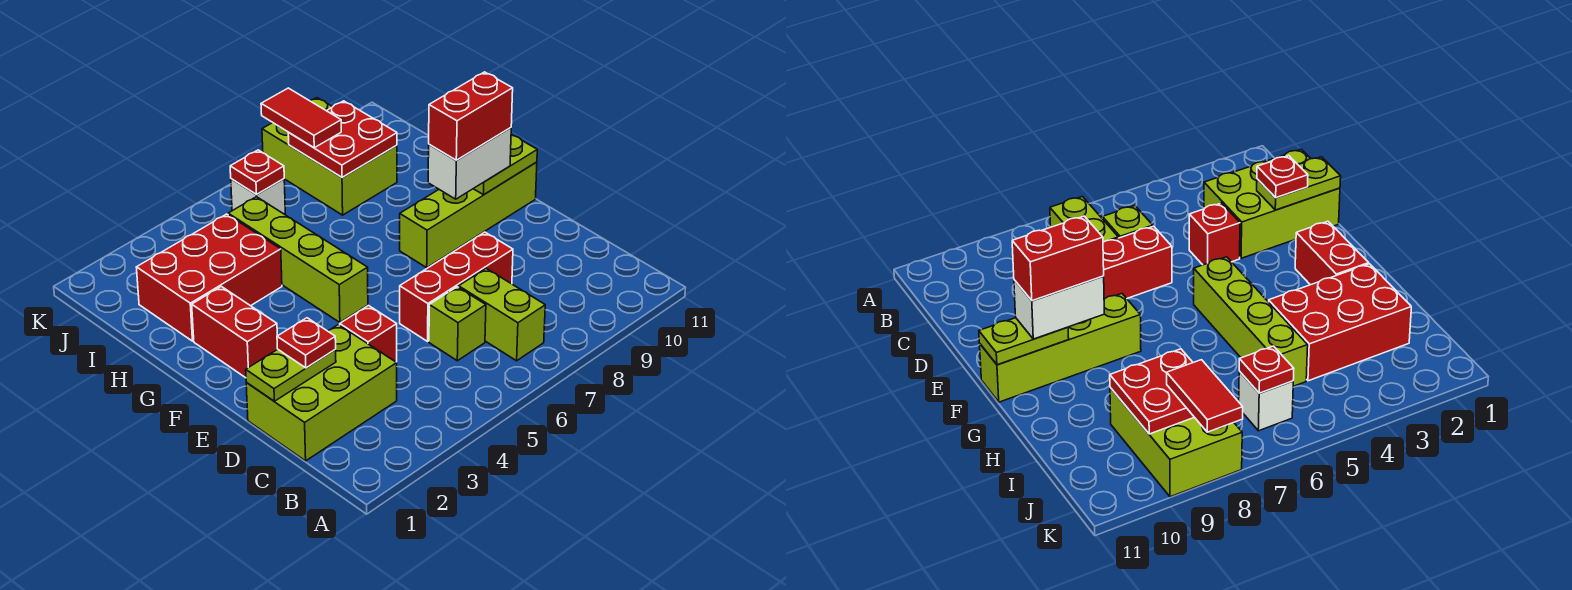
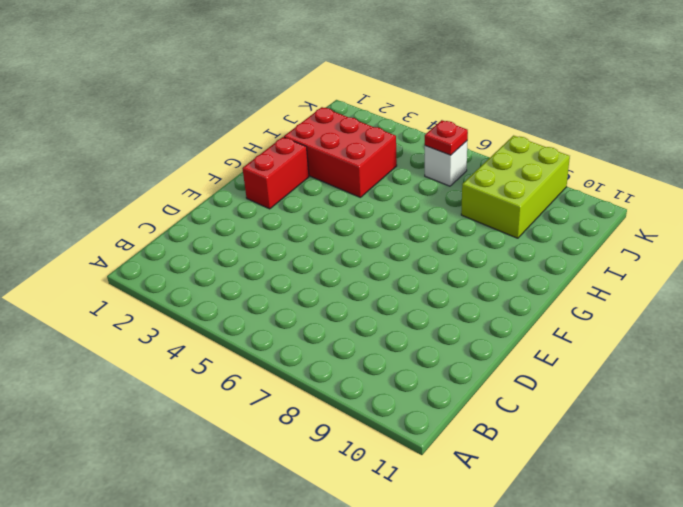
none -> lime 1x2 brick [459,268,545,361]
none -> lime 2x3 brick [246,325,397,461]
none -> lime 1x1 brick [429,287,486,361]

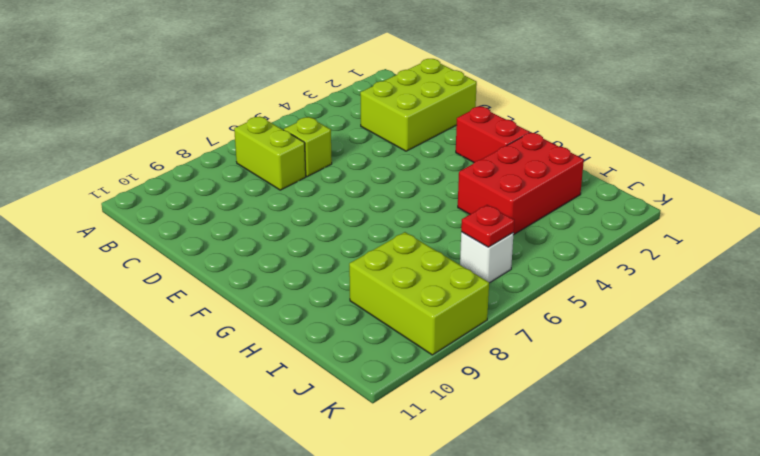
none -> red 1x1 brick [340,306,397,362]
none -> red 1x3 brick [400,232,513,341]
none -> lime 1x4 brick [228,197,368,322]

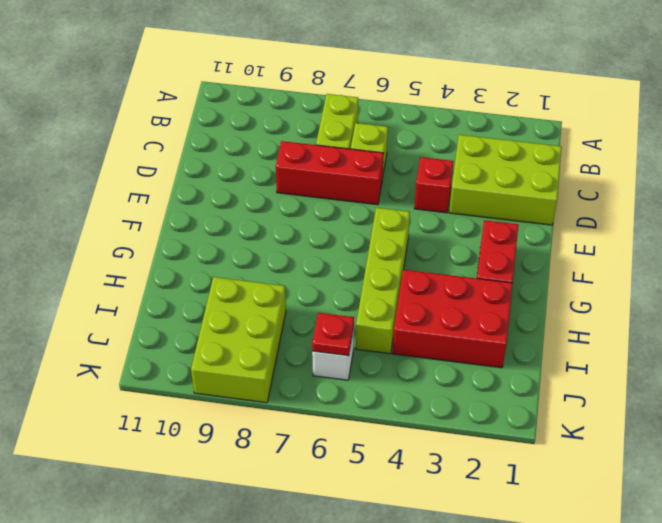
none -> lime 1x4 brick [400,162,537,268]
none -> lime 1x2 plate [246,349,336,401]
none -> lime 1x2 plate [473,134,537,195]

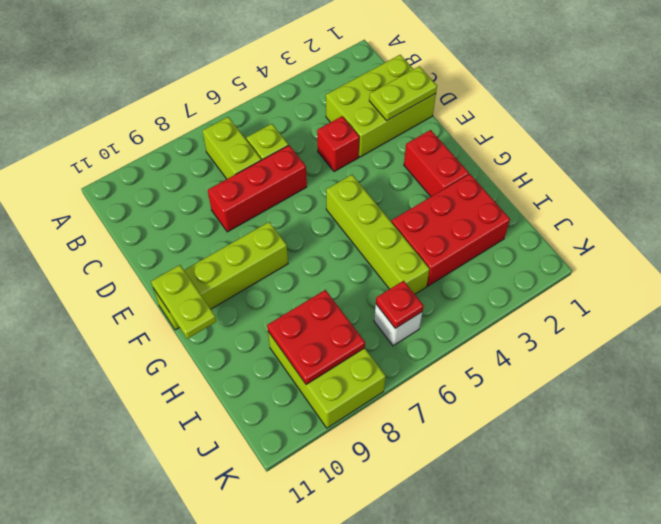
lime 1x2 plate [151,265,216,339] -> lime 1x2 plate turned to [473,134,537,195]
none -> red 1x1 plate [277,318,336,368]
none -> white 1x2 brick [428,128,511,199]
none -> red 1x2 tile [261,88,341,148]

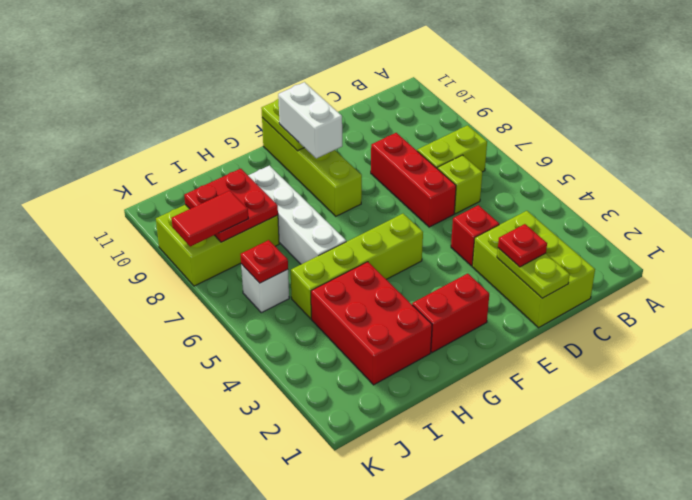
white 1x4 brick [248,166,346,264] -> none
none -> red 1x2 brick [429,72,513,160]

